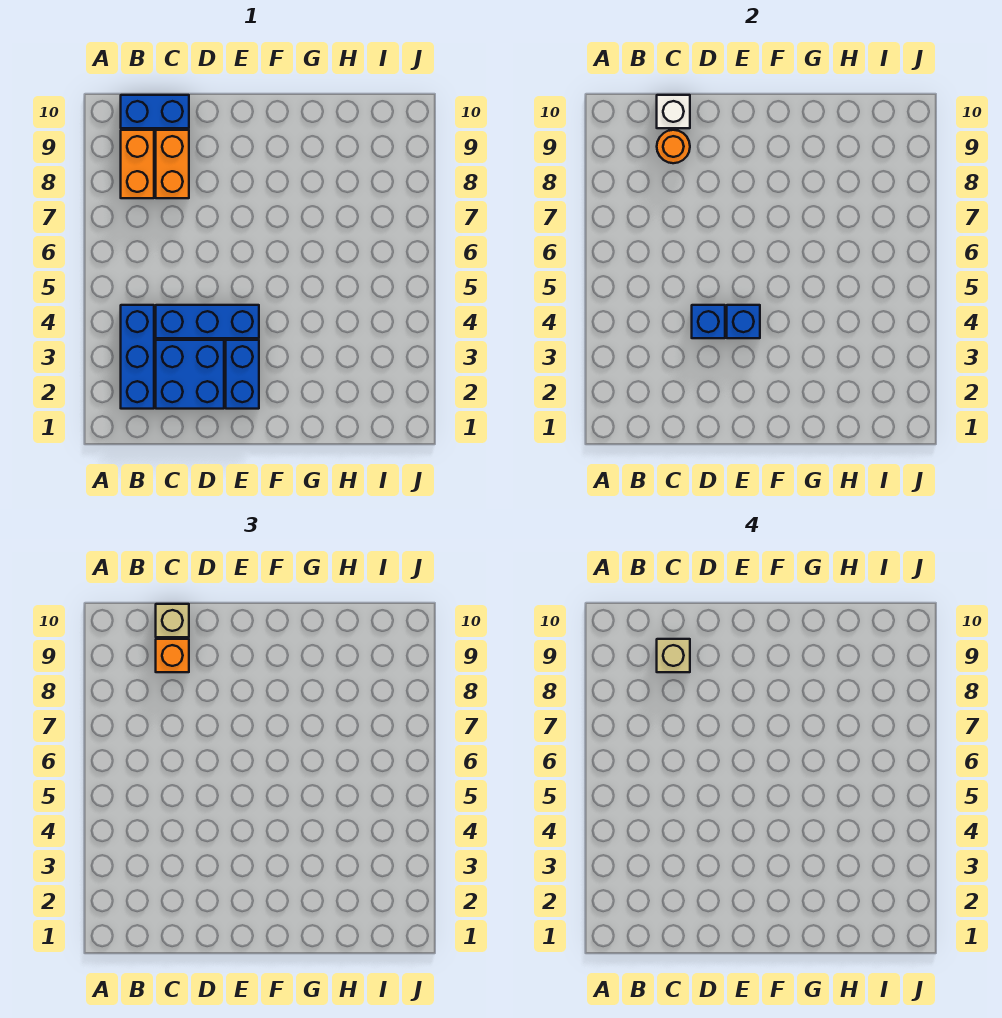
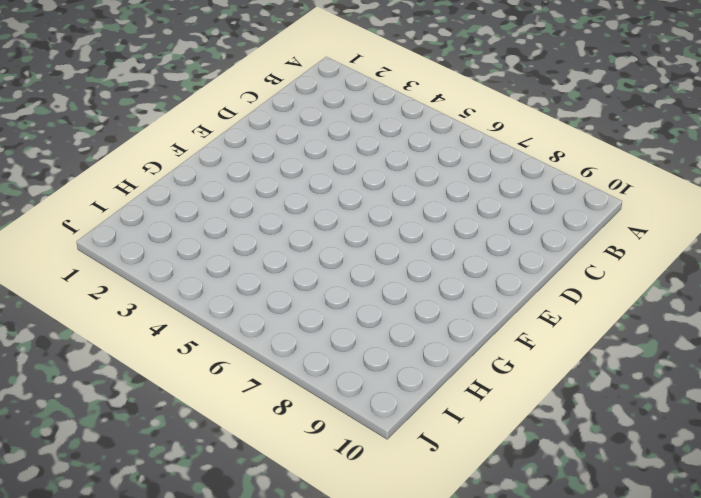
none -> blue 1x3 brick [121,305,154,409]
none -> orange 1x2 brick [121,130,154,198]
none -> blue 1x2 brick [121,95,189,128]

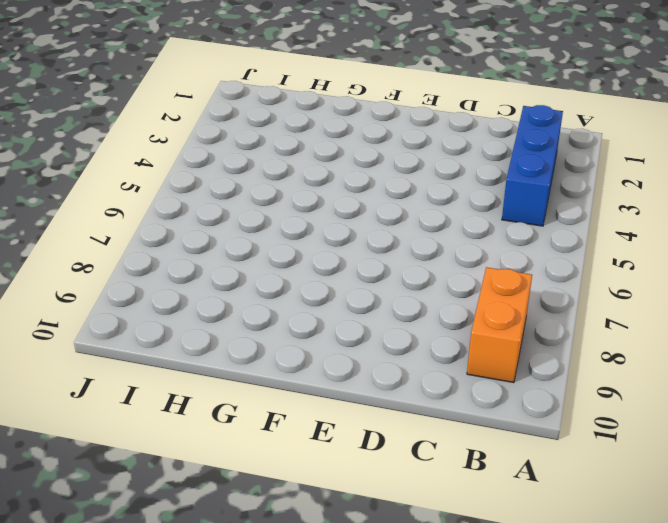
none -> blue 1x2 brick [121,95,189,128]
none -> blue 2x2 brick [156,340,224,409]
none -> blue 1x3 brick [156,305,259,338]

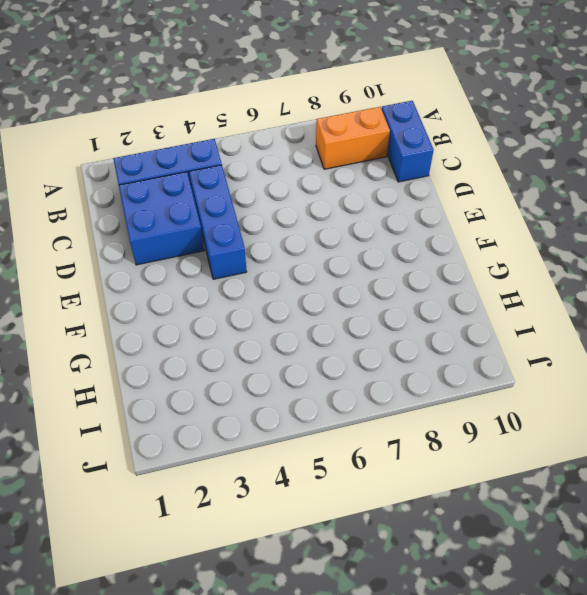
none -> orange 1x2 brick [156,130,189,198]
none -> blue 1x2 brick [226,340,259,409]
none -> orange 1x1 round brick [657,130,690,163]

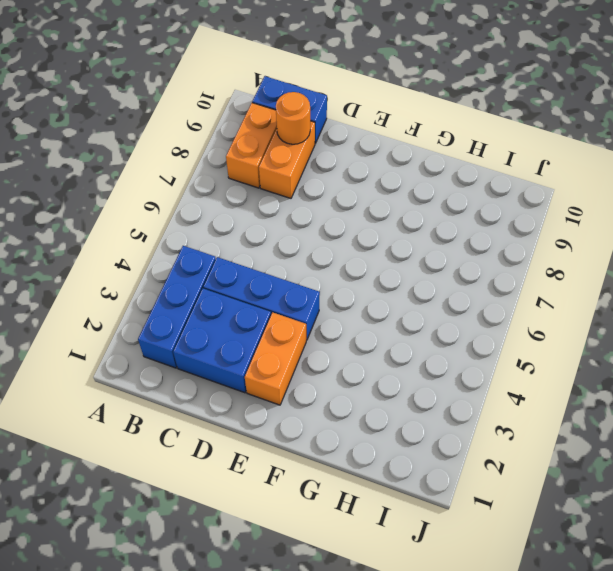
orange 1x2 brick [245,313,306,405] -> blue 1x2 brick [226,340,259,409]
none -> white 1x1 brick [657,95,690,128]
none -> blue 1x1 brick [692,305,725,338]
none -> blue 1x1 brick [727,305,760,338]

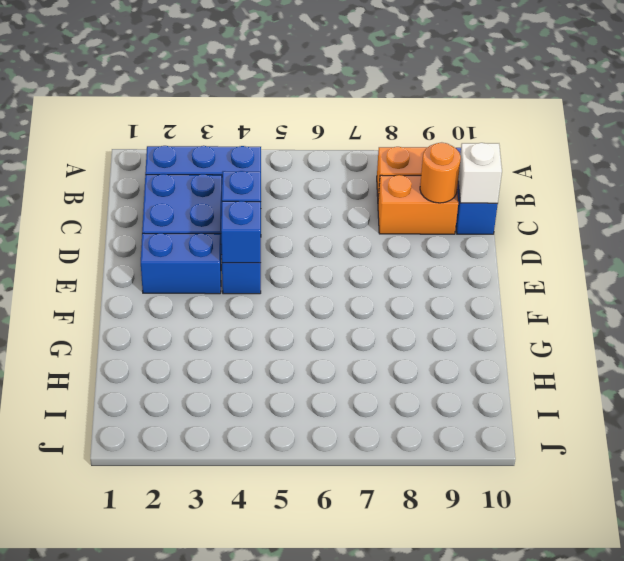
none -> orange 1x1 brick [156,639,189,672]
none -> tan 1x1 brick [156,604,189,637]
none -> tan 1x1 brick [657,639,690,672]

